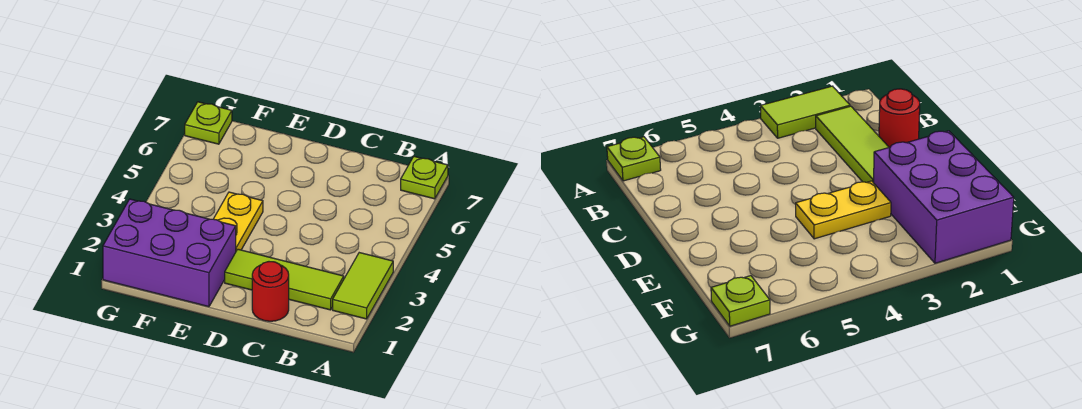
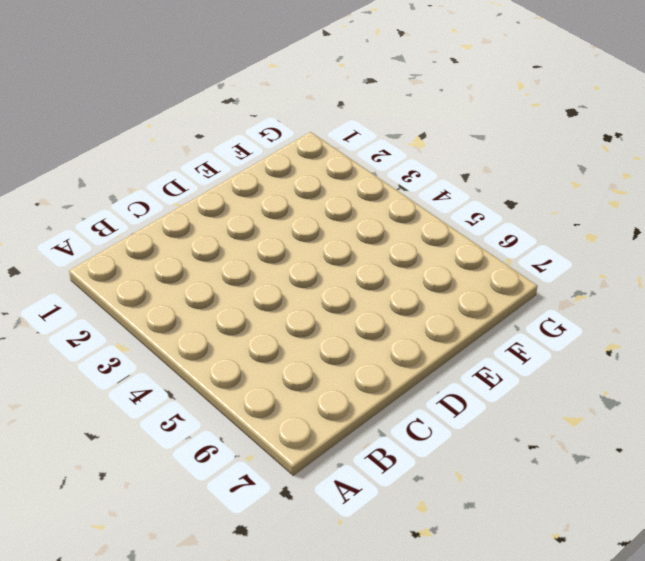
none -> lime 1x2 tile [333,253,393,319]
none -> lime 1x1 plate [401,156,448,199]

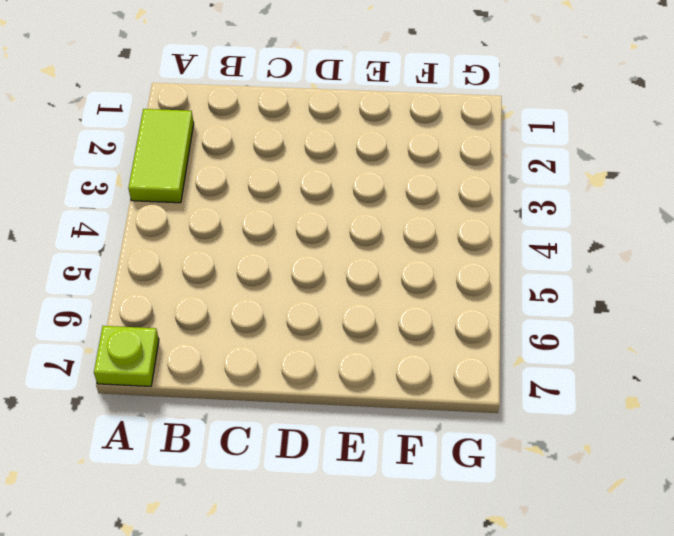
none -> lime 1x3 tile [225,249,344,310]
none -> red 1x1 round brick [252,262,289,321]

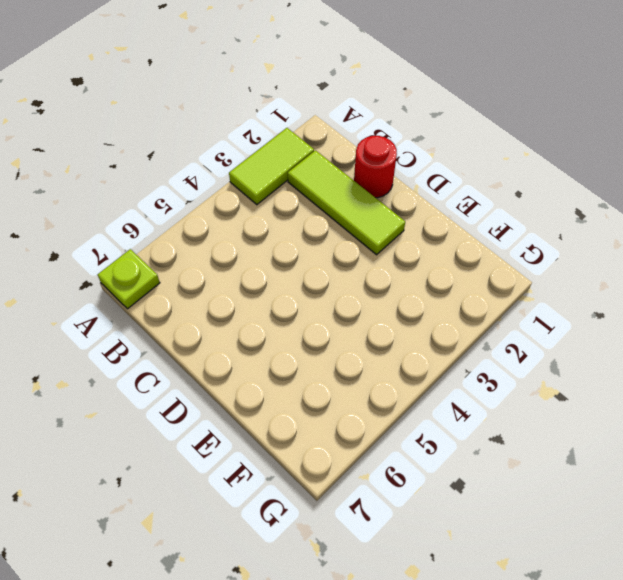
none -> purple 2x3 brick [103,199,236,307]
none -> yellow 1x2 plate [214,192,263,251]

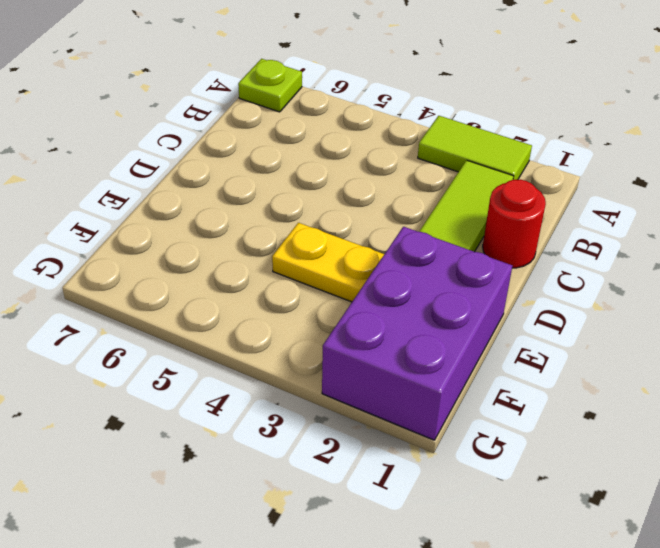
none -> lime 1x1 plate [185,102,232,144]

